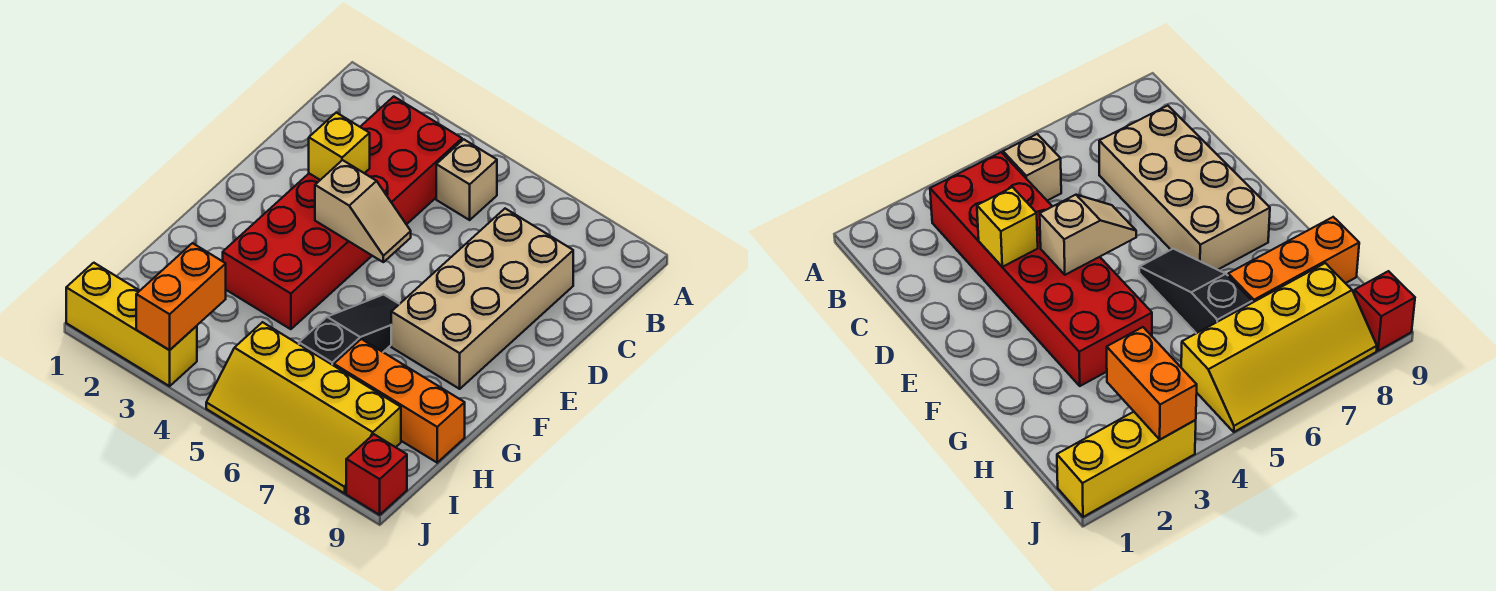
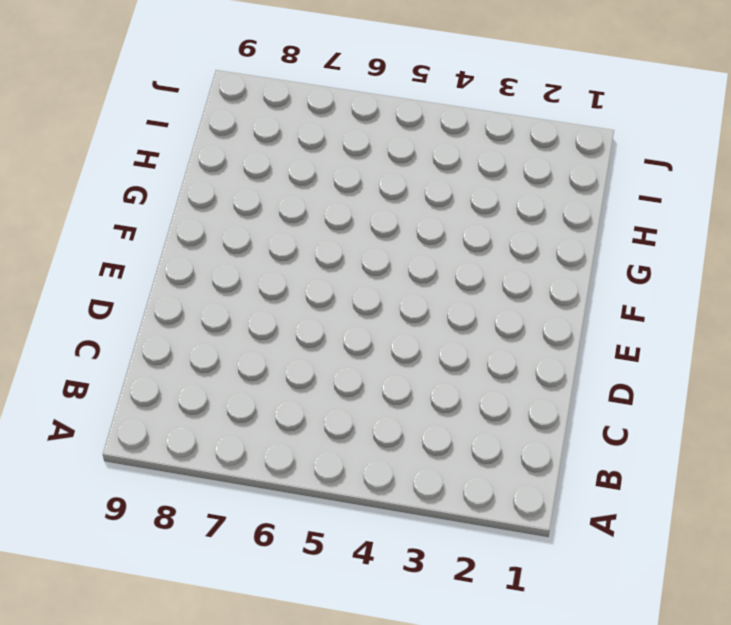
none -> red 2x6 brick [223,97,462,329]
none -> tan 1x1 brick [436,139,497,220]

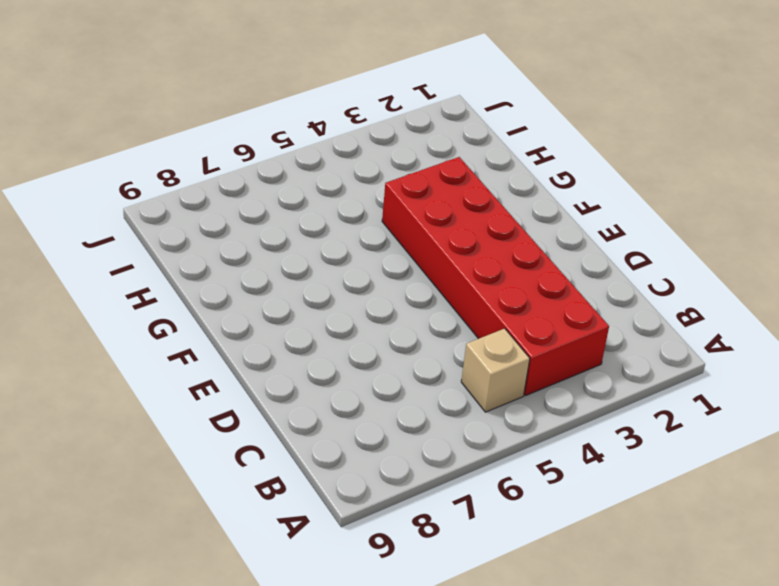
none -> tan 2x4 brick [391,209,573,389]
none -> black 1x3 slope [299,294,399,366]

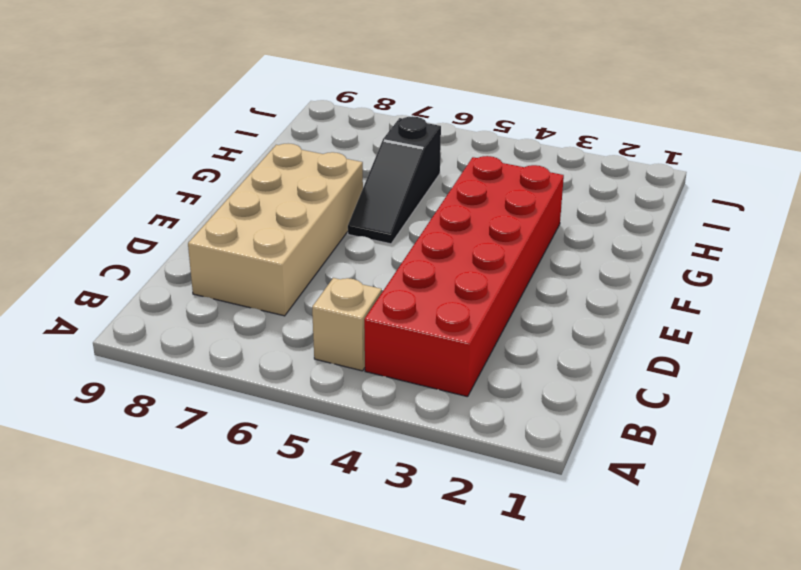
none -> orange 1x3 brick [334,339,465,463]
none -> yellow 2x4 slope [206,322,401,493]

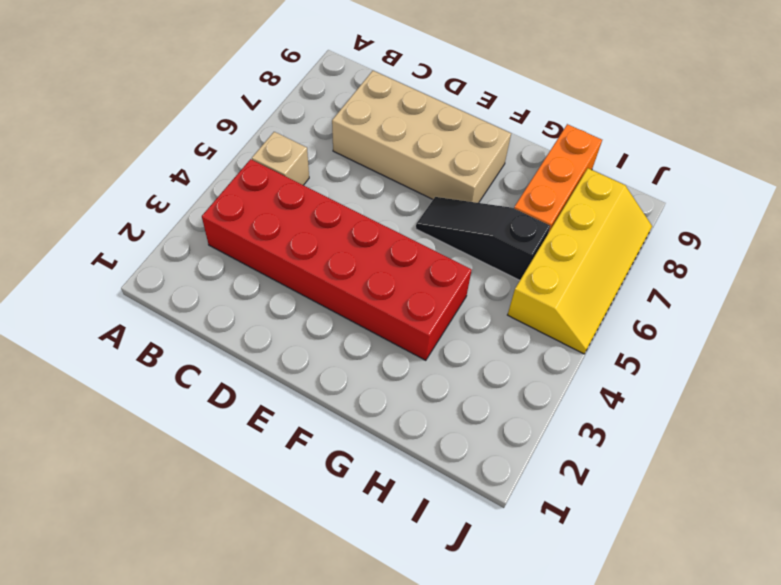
none -> yellow 1x3 brick [66,263,197,386]
none -> red 1x1 brick [346,434,407,515]

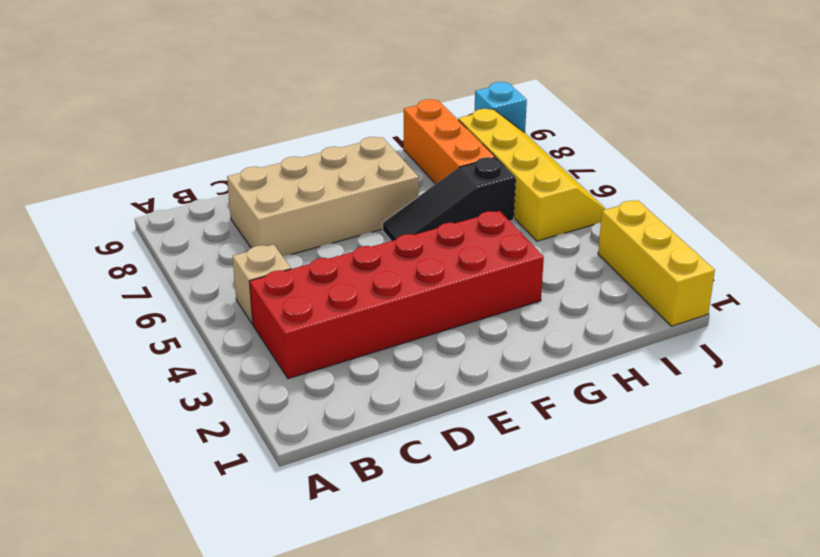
cyan 1x1 brick [475,82,527,133] -> red 1x1 brick [346,434,407,515]
none -> yellow 1x1 brick [309,113,370,180]
none -> tan 1x2 slope [315,160,411,262]

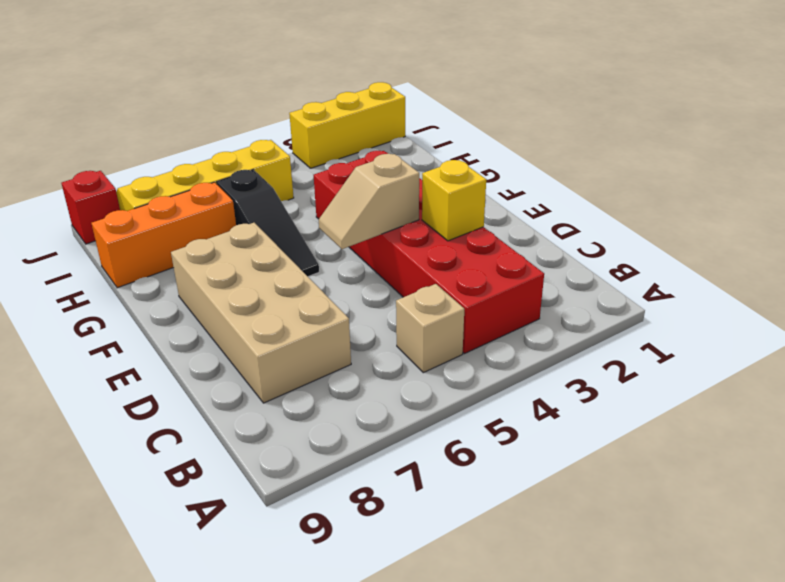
none -> orange 1x2 brick [136,243,226,350]

